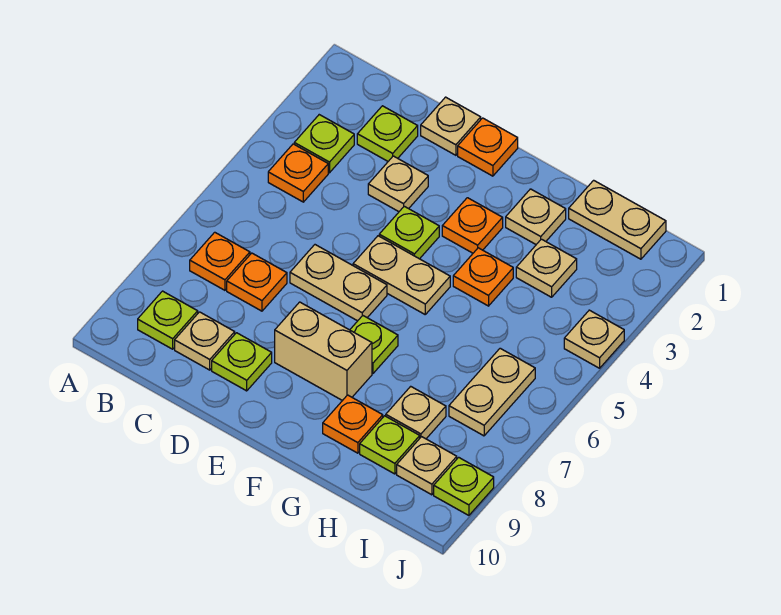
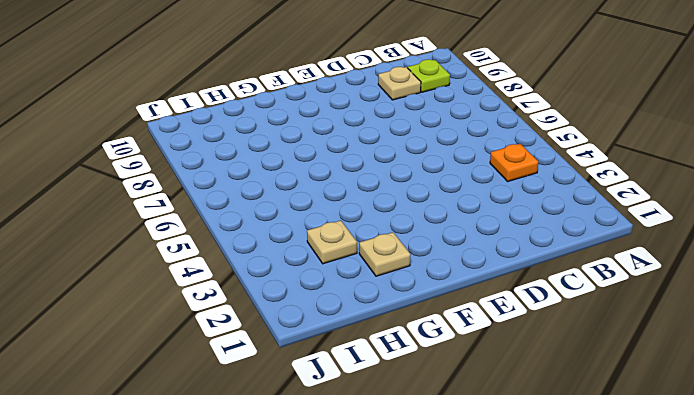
none -> lime 1x1 plate [294,115,354,173]
none -> orange 1x1 plate [190,232,250,290]
none -> lime 1x1 plate [357,106,418,161]

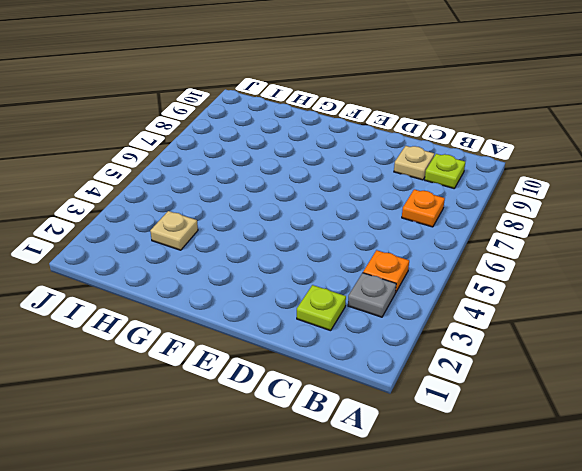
grey 1x1 plate [348,273,396,317] -> lime 1x1 plate [294,115,354,173]
none -> orange 1x1 plate [227,253,287,311]
none -> tan 1x1 plate [421,97,481,155]
none -> tan 1x1 plate [368,156,428,212]

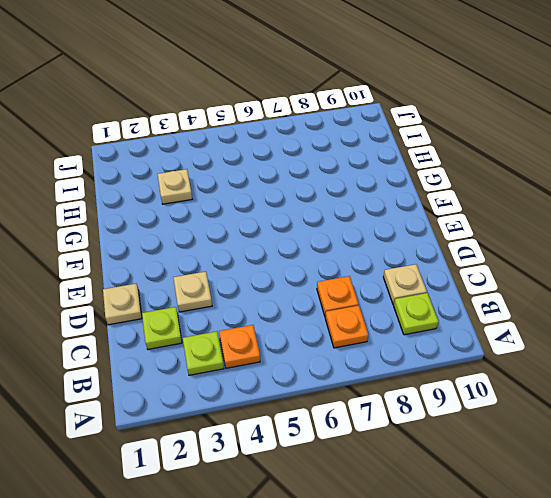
none -> tan 1x2 plate [290,245,387,321]
none -> lime 1x1 plate [212,333,272,391]
none -> orange 1x1 plate [458,118,518,176]

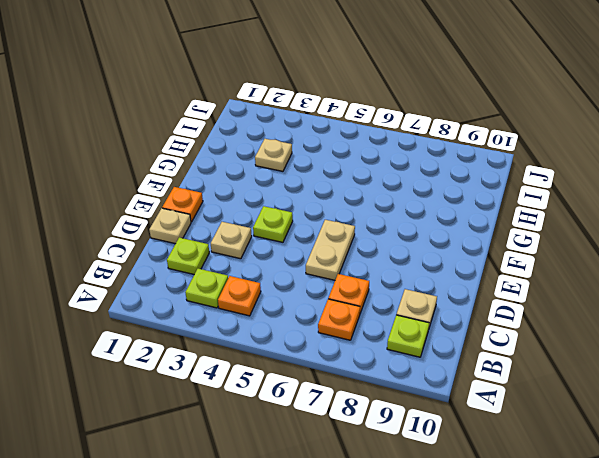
none -> lime 1x1 plate [212,333,272,391]
none -> tan 1x2 plate [353,236,450,314]
none -> tan 1x2 brick [275,302,372,401]

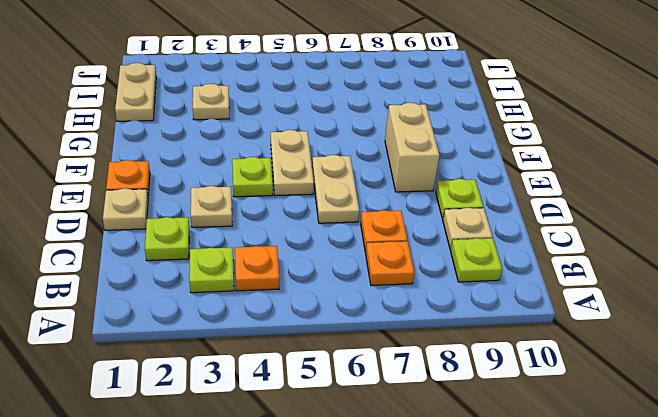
none -> orange 1x1 plate [442,198,503,253]
none -> lime 1x1 plate [350,316,398,373]
none -> tan 1x1 plate [506,189,566,244]

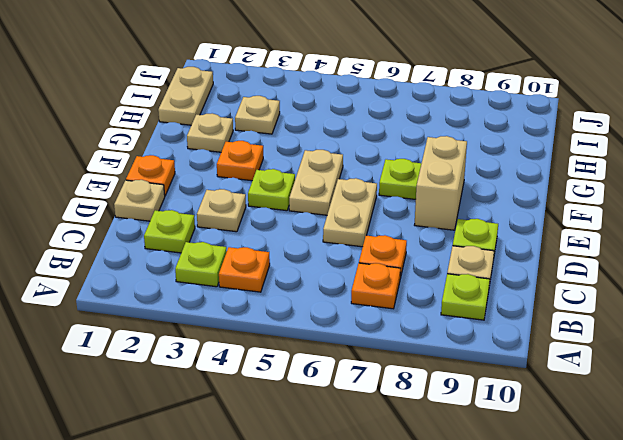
none -> orange 1x1 plate [453,248,513,306]
none -> orange 1x1 plate [323,395,383,453]
none -> tan 1x1 plate [386,386,446,439]

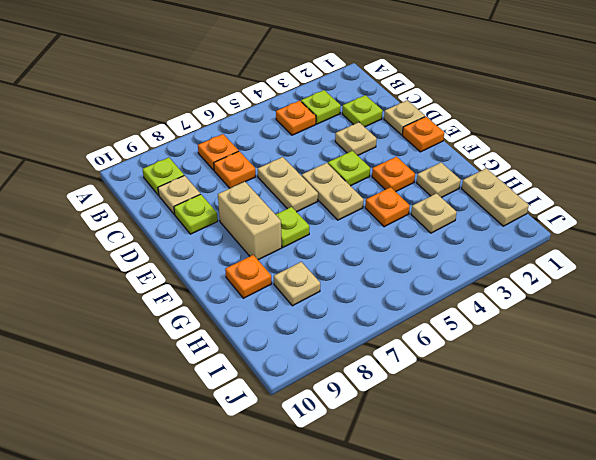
none -> lime 1x1 plate [360,416,420,474]
none -> tan 1x2 plate [449,348,535,436]
none -> tan 1x1 plate [397,437,457,495]

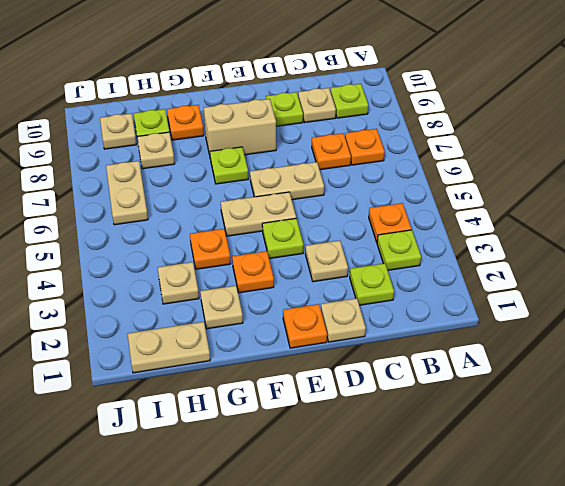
none -> tan 1x1 plate [564,310,624,368]
none -> lime 1x1 plate [434,457,494,515]

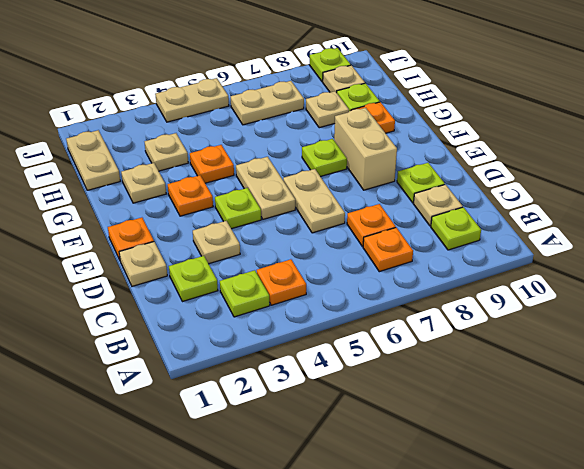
tan 1x2 plate [155,78,229,122] -> tan 1x1 plate [564,310,624,368]

